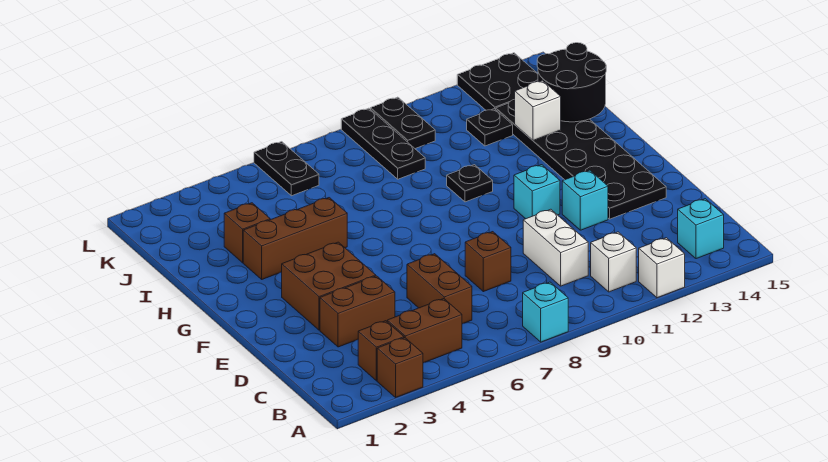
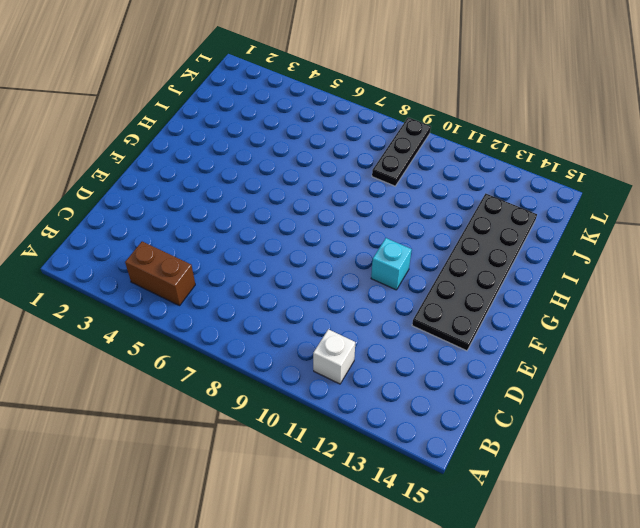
none -> brown 1x1 brick [377,338,423,397]
none -> cyan 1x1 brick [523,282,568,342]
none -> white 1x1 brick [639,238,685,298]

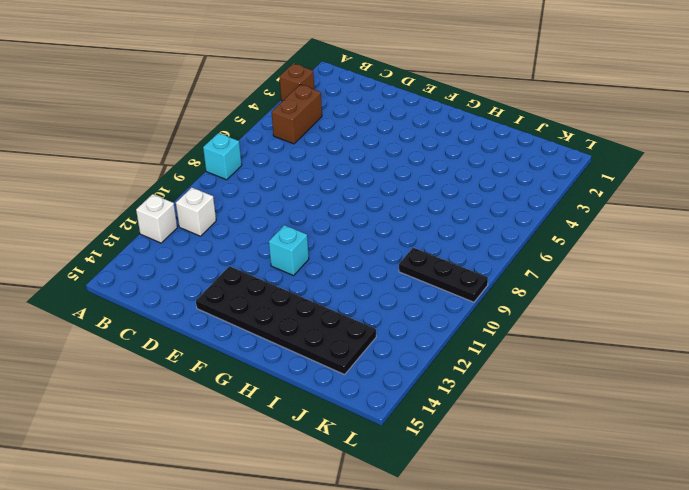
none -> brown 1x1 brick [358,321,404,381]
none -> cyan 1x1 brick [678,199,724,259]
none -> brown 1x2 brick [407,254,472,324]

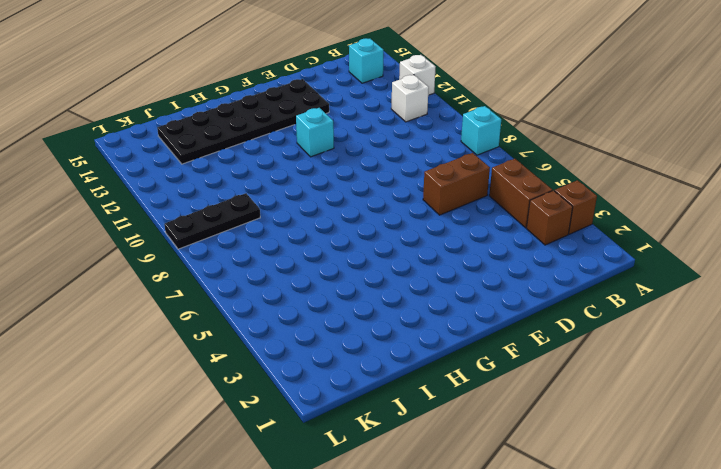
none -> white 1x2 brick [523,209,588,286]
none -> brown 1x2 brick [320,276,395,347]
none -> brown 1x1 brick [465,232,511,292]

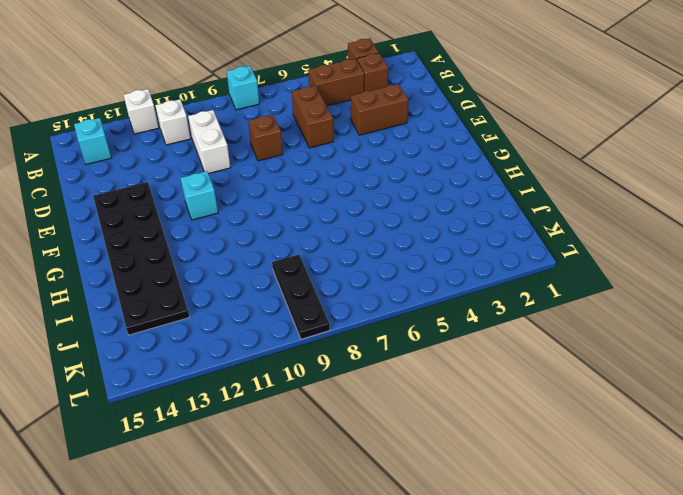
none -> brown 2x2 brick [282,242,376,330]
none -> cyan 1x1 brick [562,170,608,230]
none -> brown 1x3 brick [243,198,347,279]

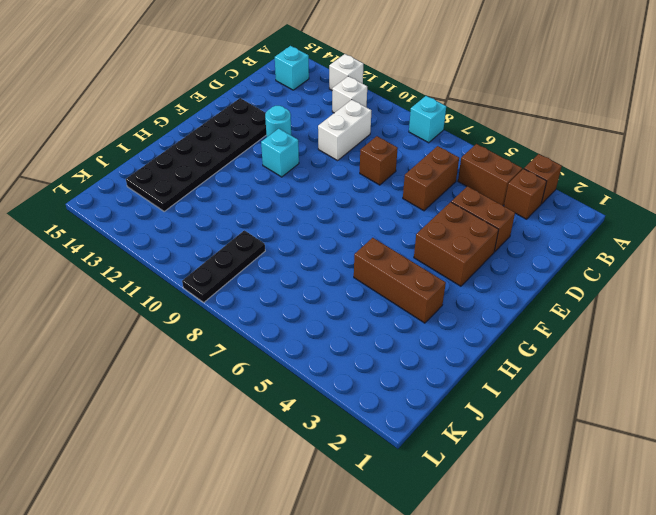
cyan 1x1 round brick [265,106,291,137] -> cyan 1x1 brick [562,170,608,230]
none -> black 1x1 plate [447,165,493,202]
none -> brown 1x1 brick [224,203,270,263]
none -> black 1x1 plate [467,109,513,146]

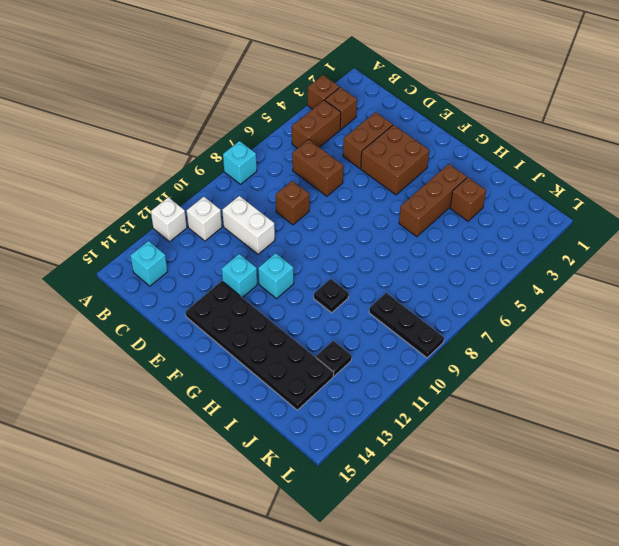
none -> black 1x2 plate [254,142,319,196]
none -> black 1x2 plate [370,97,435,149]
none -> black 2x2 plate [457,53,538,110]

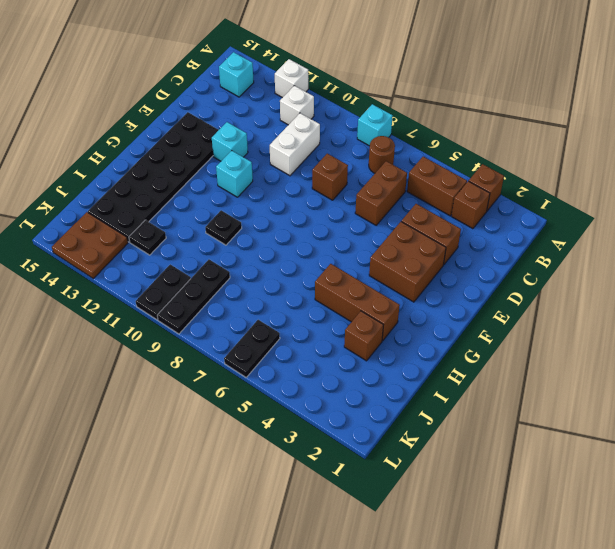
brown 1x1 round brick [369,136,395,173] -> none
brown 2x2 plate [52,212,128,278] -> black 2x2 plate [457,53,538,110]
none -> white 1x1 brick [515,80,561,140]
none -> black 2x2 round brick [537,43,606,122]

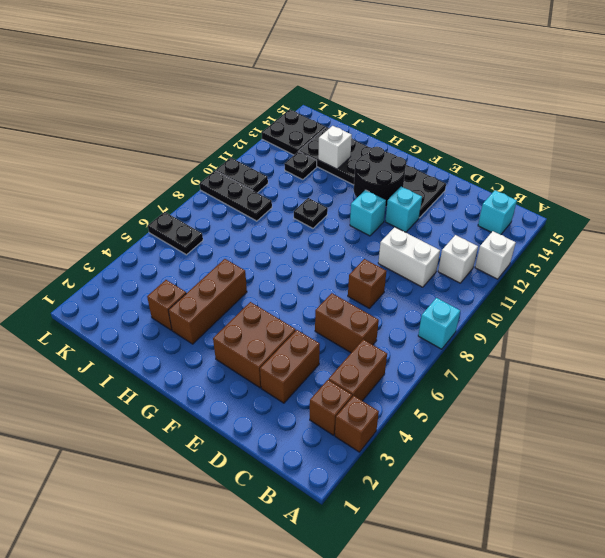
black 2x2 round brick [354,147,406,207] -> black 2x2 round brick moved to [537,43,606,122]

